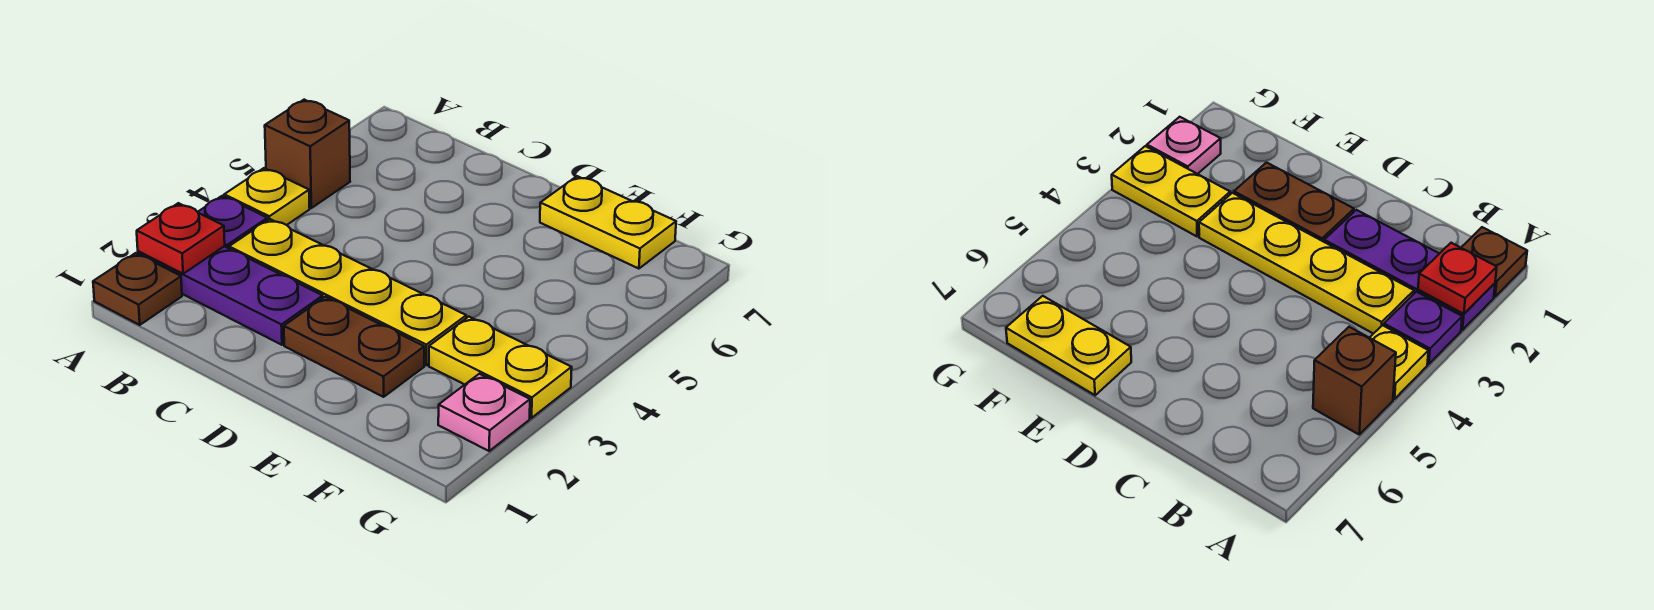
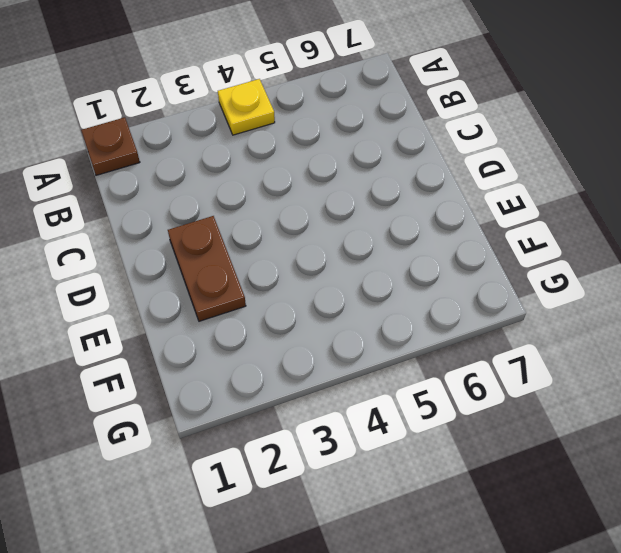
none -> purple 1x3 plate [138,246,323,345]
none -> purple 1x1 plate [198,196,267,248]

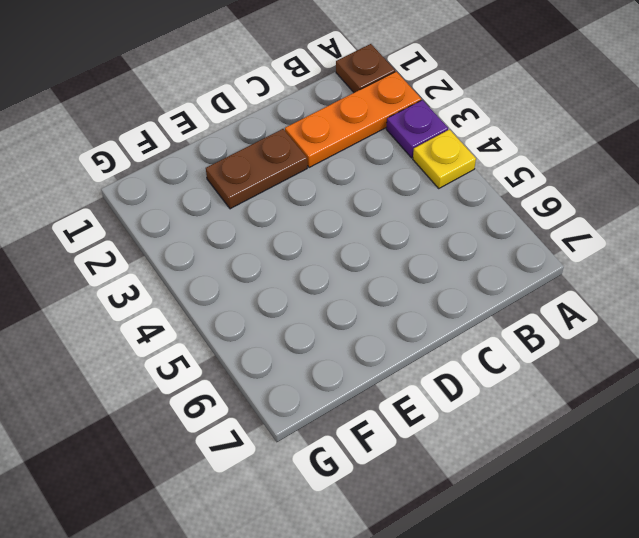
orange 1x3 plate [285,72,421,168] -> purple 1x3 plate [138,246,323,345]
none -> brown 1x1 brick [265,100,350,208]
none -> yellow 1x4 plate [229,219,466,365]

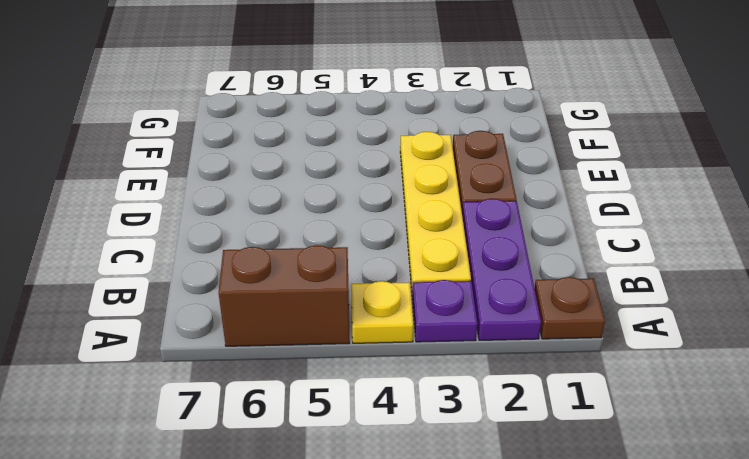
brown 1x2 brick [219,245,350,346] -> brown 1x1 brick [265,100,350,208]
none -> yellow 1x2 plate [540,176,676,269]
none -> yellow 1x2 plate [429,317,572,418]

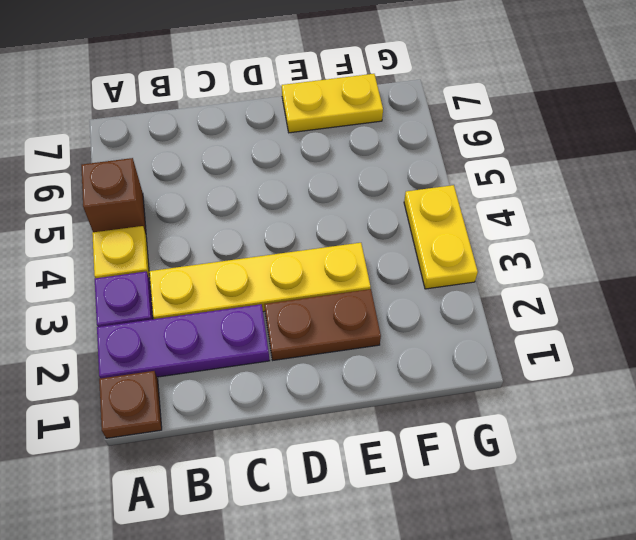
yellow 1x2 plate [404,185,478,289] -> yellow 1x2 plate turned to [429,317,572,418]
none -> pink 1x1 plate [438,374,530,451]
none -> red 1x1 plate [137,203,225,274]

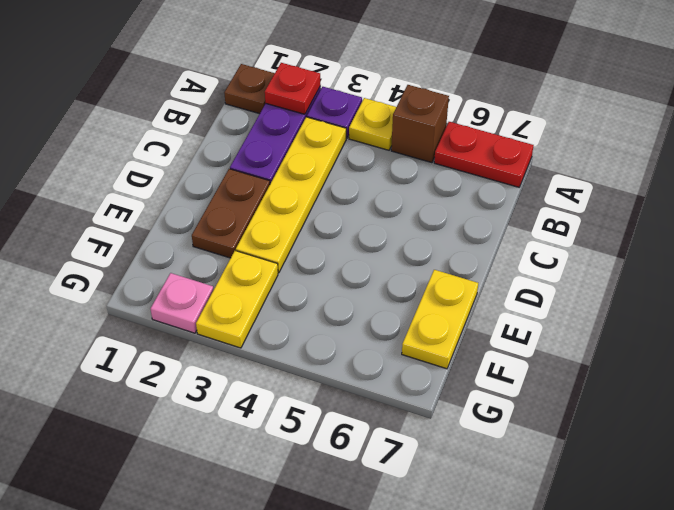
red 1x2 plate [434,122,534,187] -> none

